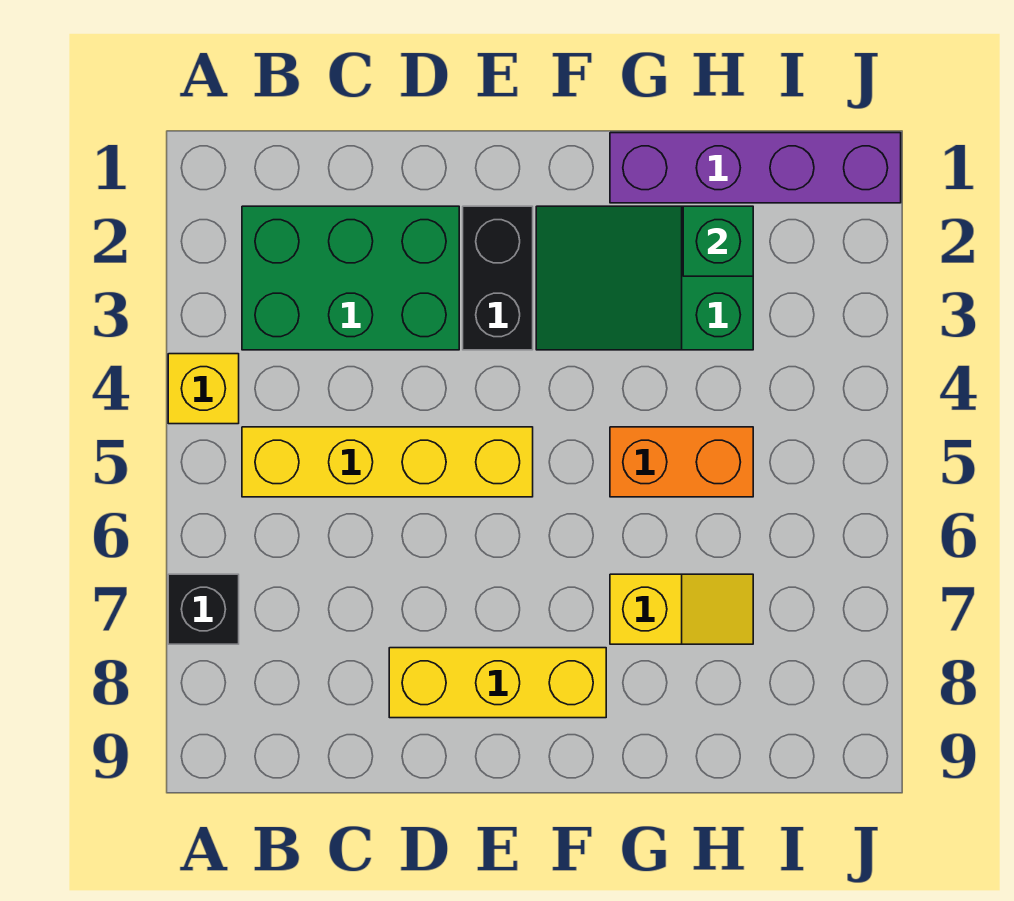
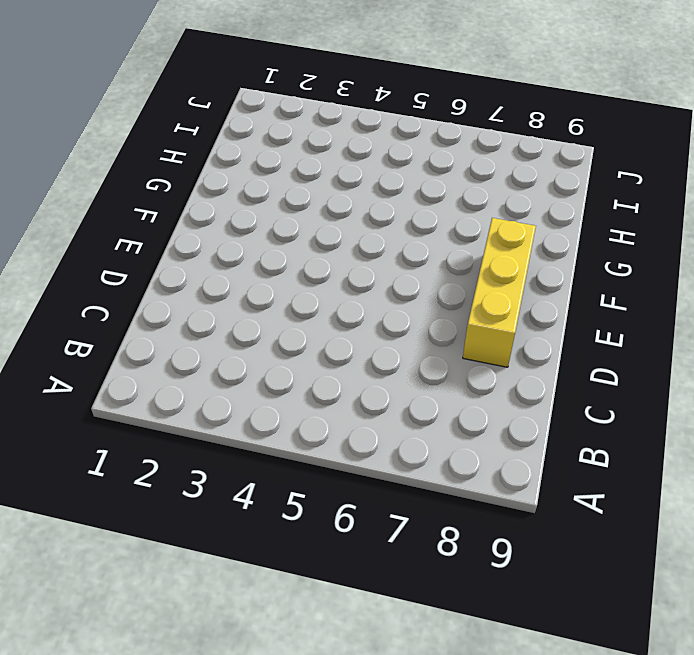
none -> yellow 1x1 brick [168,354,239,424]
none -> black 1x1 brick [168,574,239,644]

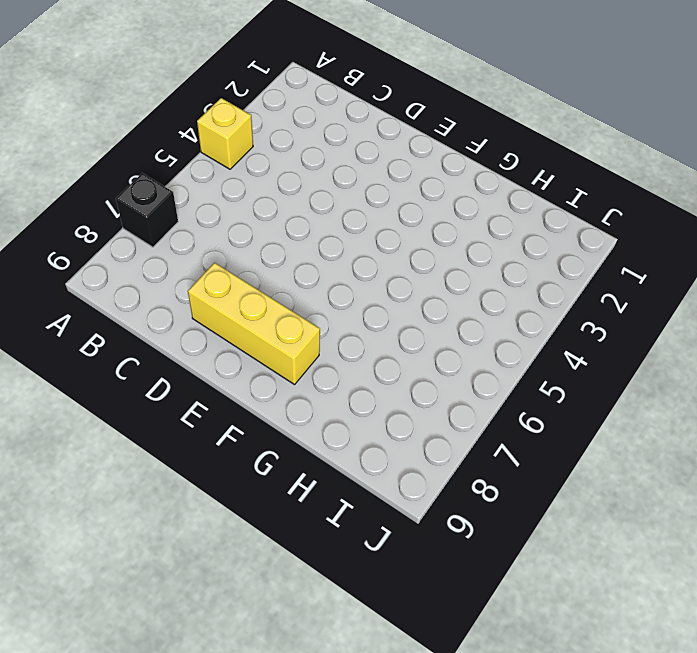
none -> green 2x3 brick [242,206,459,350]
none -> yellow 1x4 brick [242,427,533,497]

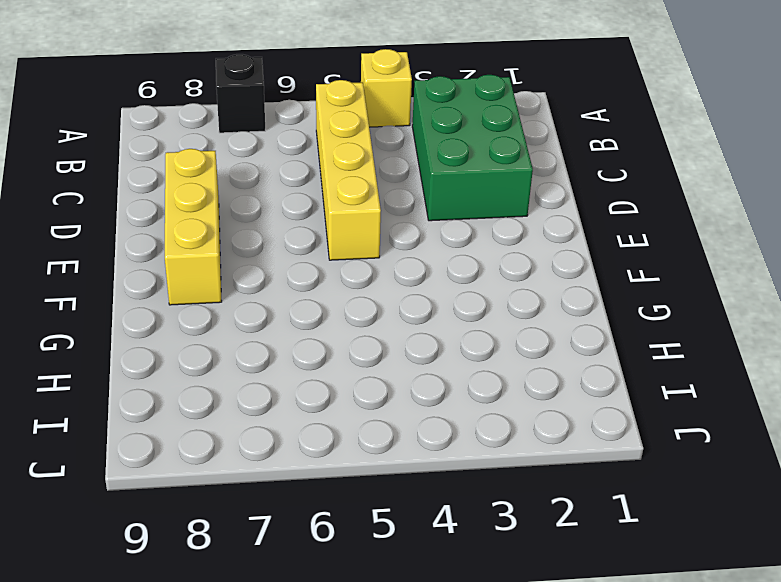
none -> black 1x2 brick [463,206,533,350]
none -> green 2x3 slope [536,206,753,350]

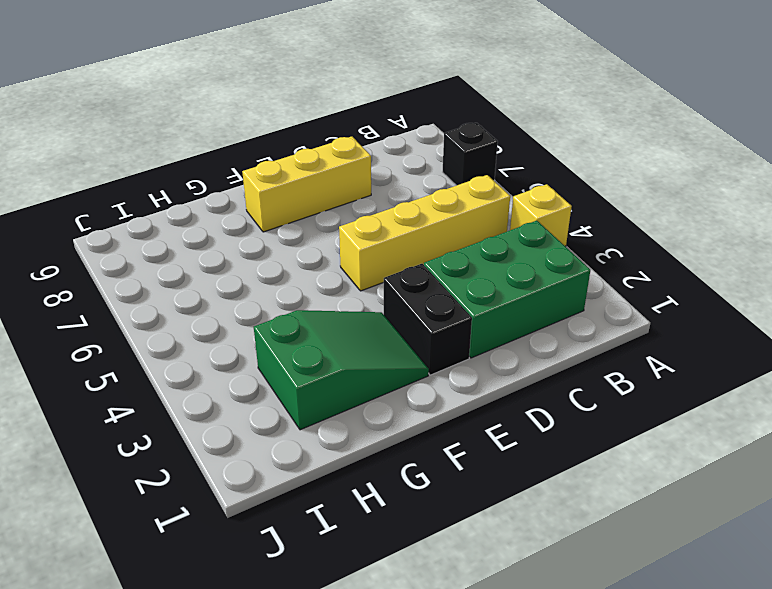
none -> purple 1x4 brick [610,133,901,203]
none -> orange 1x2 brick [610,427,753,497]

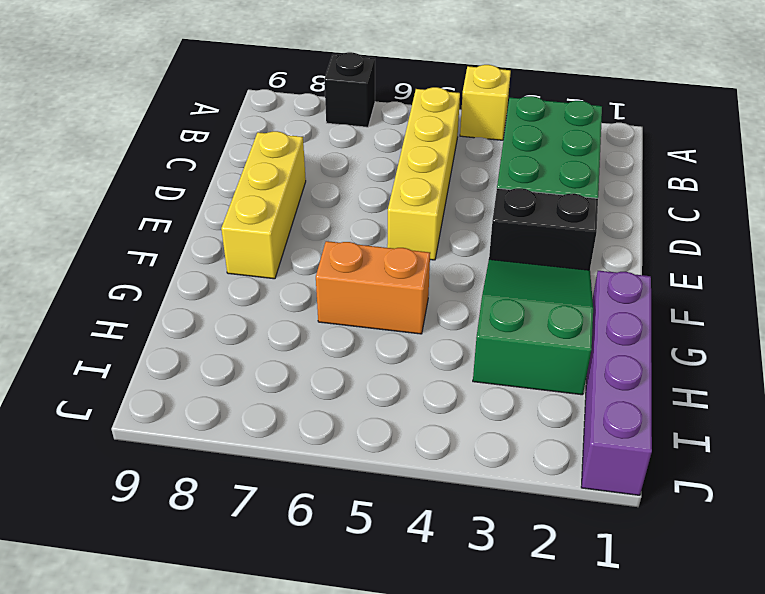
orange 1x2 brick [316,241,430,334] -> orange 1x2 brick turned to [610,427,753,497]
none -> yellow 1x2 slope [610,574,753,644]
none -> green 1x1 brick [683,206,753,276]

